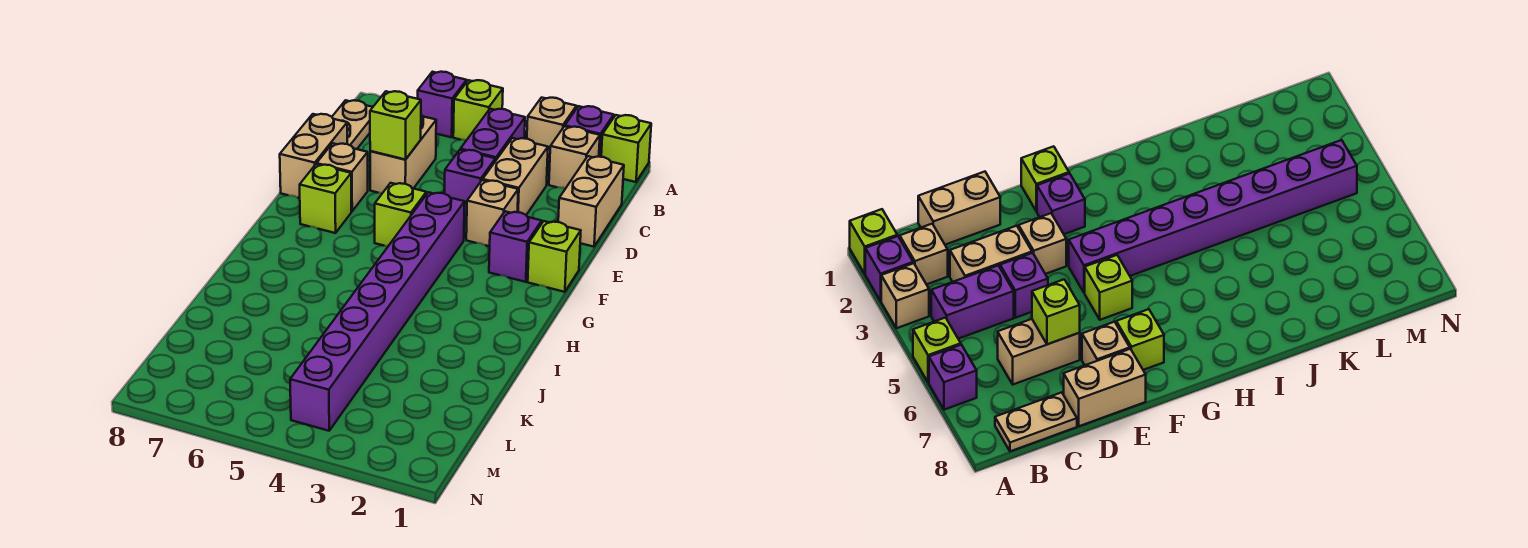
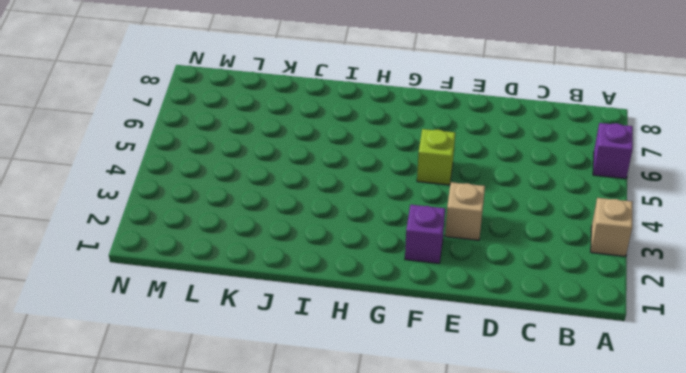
none -> lime 1x1 brick [601,115,651,182]
none -> purple 1x1 brick [565,106,614,157]
none -> lime 1x1 brick [453,80,503,140]

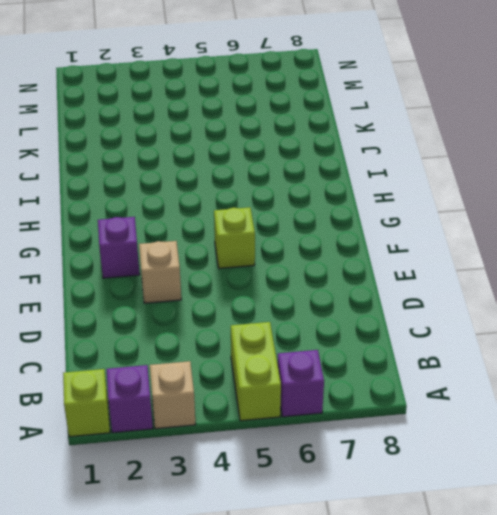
lime 1x2 brick [231,322,281,421] -> lime 1x1 brick [453,80,503,140]
none -> tan 1x1 brick [549,126,600,189]
none -> purple 1x2 brick [460,109,525,161]
none -> tan 1x2 plate [332,100,373,149]

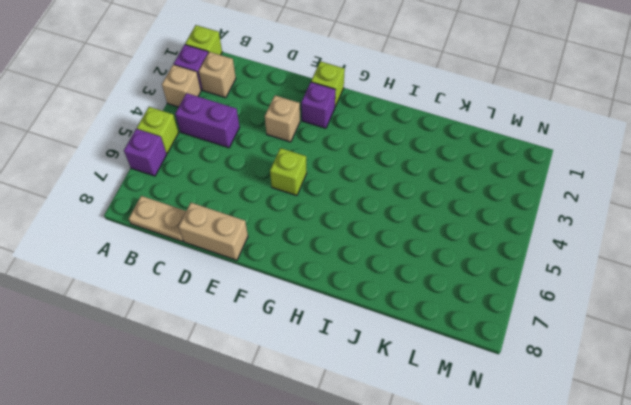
none -> tan 1x2 brick [558,156,624,247]
none -> tan 1x2 brick [483,138,548,215]
none -> tan 1x2 brick [370,115,436,193]

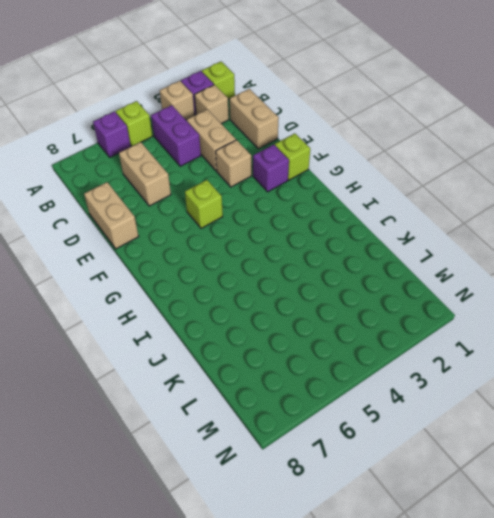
none -> tan 1x2 plate [332,100,373,149]
none -> purple 1x1 brick [444,150,495,215]
none -> tan 1x1 brick [317,143,368,211]

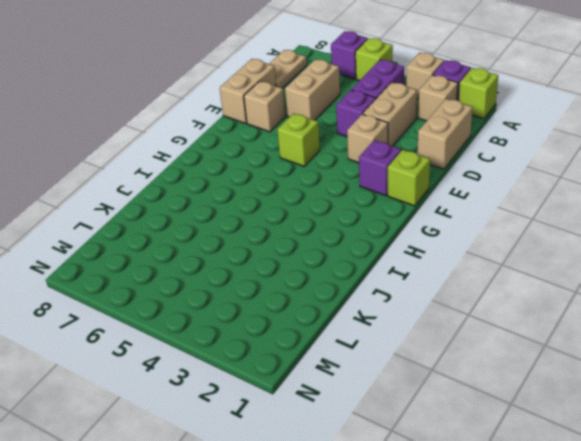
none -> purple 1x8 brick [290,192,465,431]
none -> lime 1x1 brick [300,164,351,233]
none -> lime 1x1 brick [370,91,421,160]

